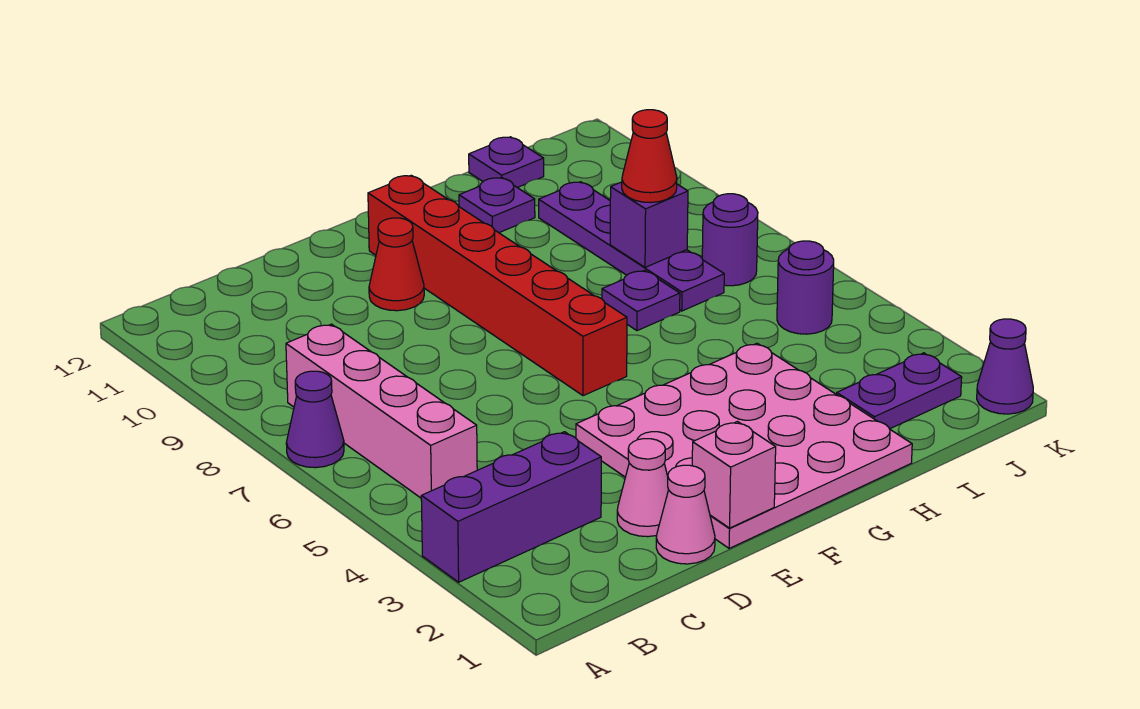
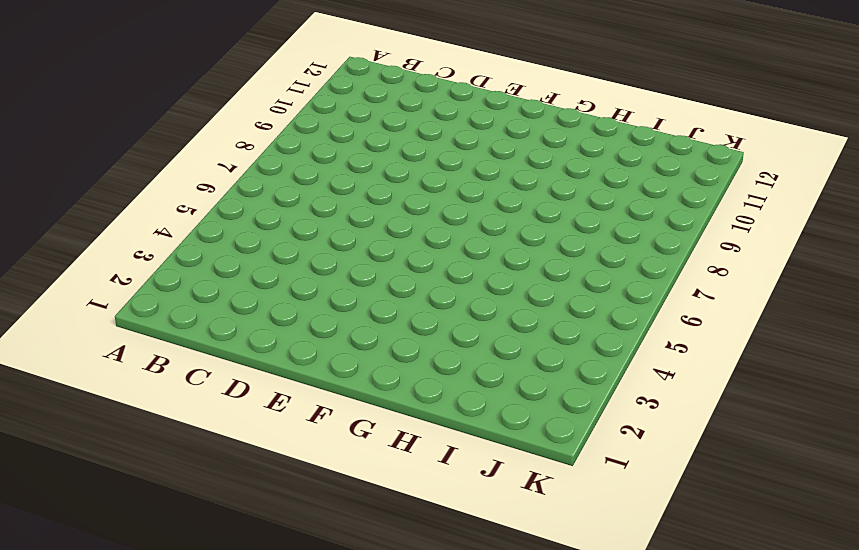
none -> purple 1x3 brick [421,432,601,582]
none -> purple 1x1 cone [286,371,344,468]
none -> pink 1x4 brick [286,324,477,498]

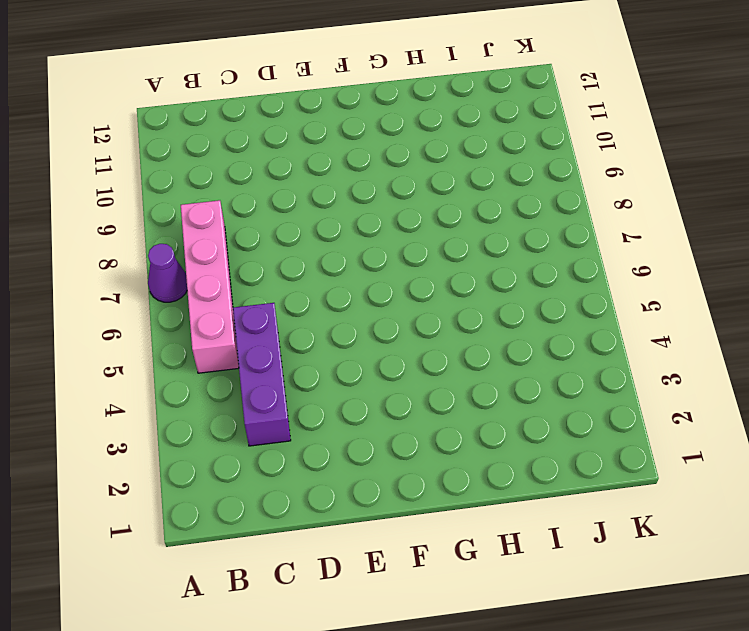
purple 1x3 brick [233,303,291,446] -> purple 1x3 brick turned to [421,432,601,582]
none -> pink 1x1 cone [656,465,715,564]
none -> pink 1x1 cone [617,439,669,537]
none -> pink 4x4 plate [576,343,912,548]

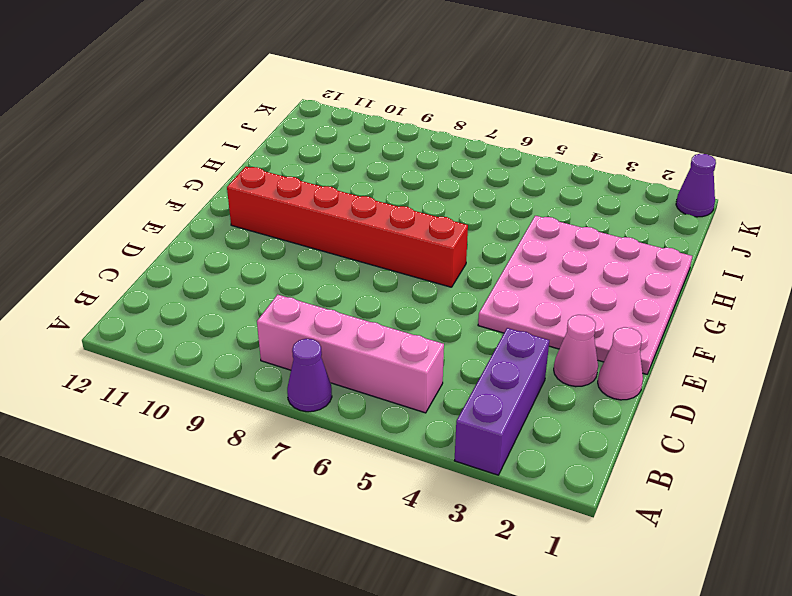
none -> red 1x1 cone [369,218,424,311]
none -> purple 1x1 plate [602,270,680,331]
none -> purple 1x1 plate [459,177,535,233]

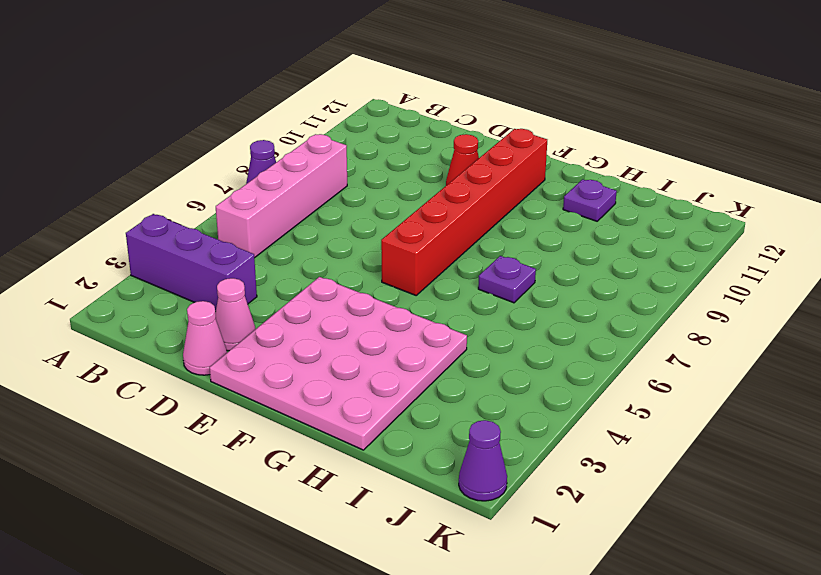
none -> purple 1x2 plate [837,353,962,429]
none -> purple 1x4 plate [539,182,724,311]
none -> purple 1x1 plate [469,137,544,188]

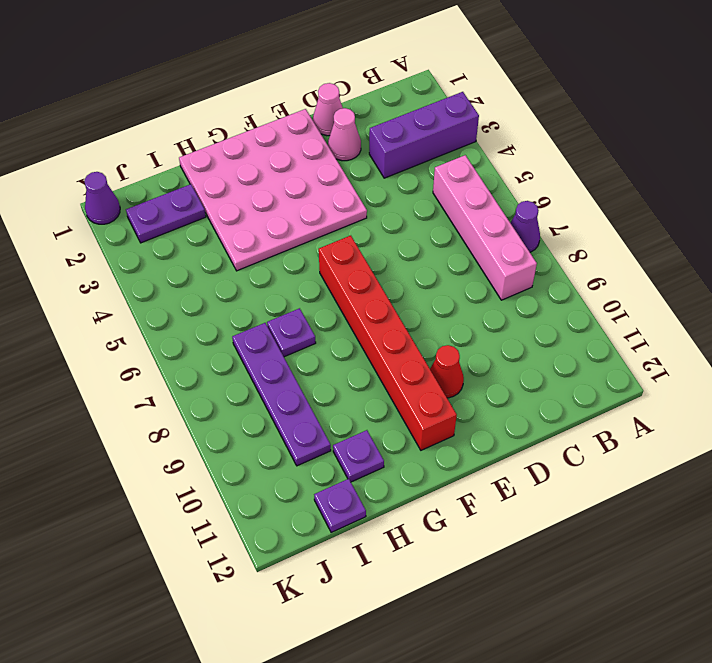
none -> purple 1x1 round brick [777,241,834,334]
none -> purple 1x1 round brick [702,194,758,286]
none -> pink 1x1 brick [692,422,776,528]

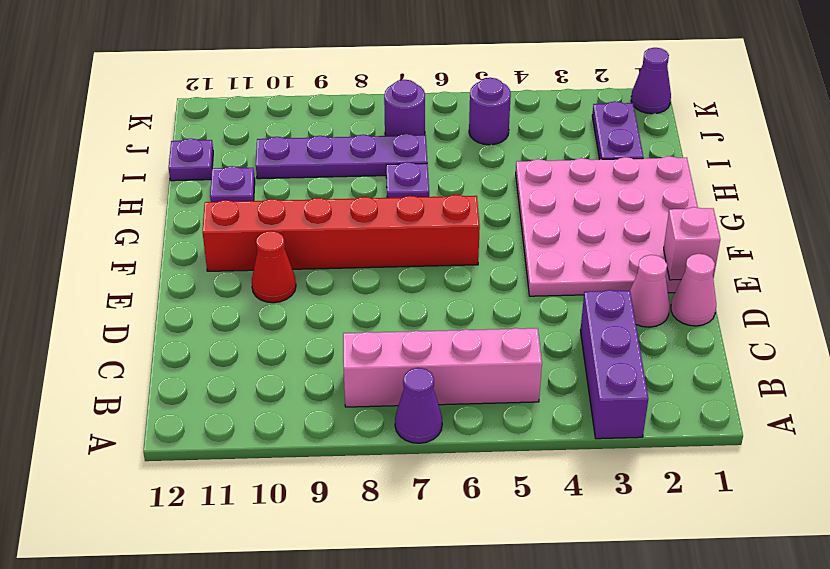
none -> purple 1x1 brick [610,182,688,267]
none -> red 1x1 cone [622,110,677,203]

